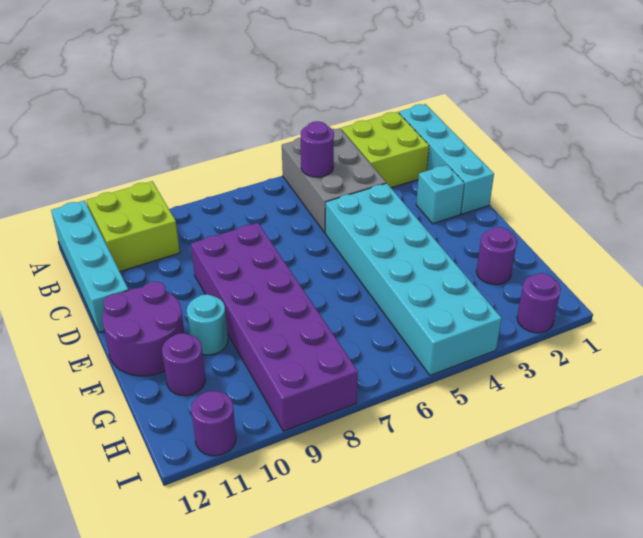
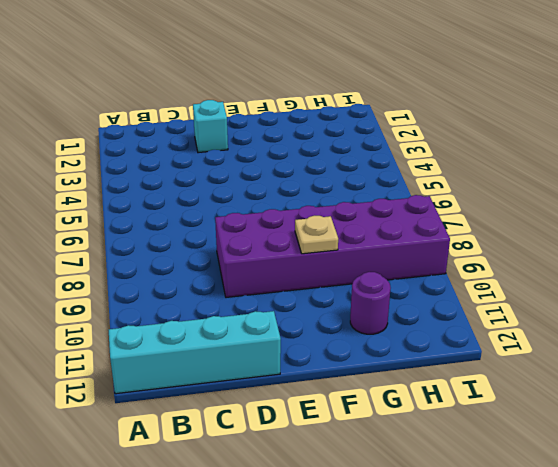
tan 1x1 plate [295,216,338,254] -> none
none -> cyan 1x4 brick [399,104,494,214]
none -> lime 2x2 brick [341,112,429,188]
none -> grey 2x3 brick [282,128,386,233]

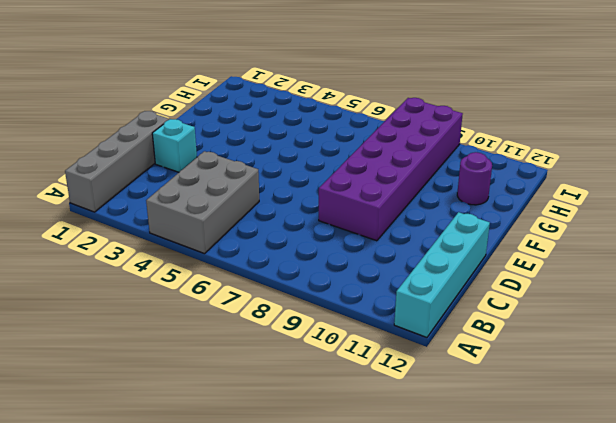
grey 1x4 brick [65,111,169,212] -> cyan 1x4 brick [399,104,494,214]
none -> lime 2x2 brick [341,112,429,188]
none -> lime 2x2 brick [86,181,180,271]
none -> cyan 2x6 brick [325,183,502,375]

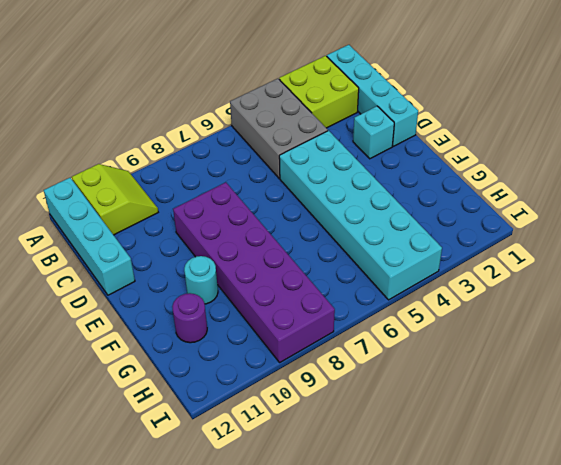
lime 2x2 slope [72,164,158,235] -> lime 2x2 brick [86,181,180,271]
none -> purple 2x2 round brick [102,282,184,376]
none -> purple 1x1 round brick [476,227,517,285]
none -> purple 1x1 round brick [517,273,561,333]

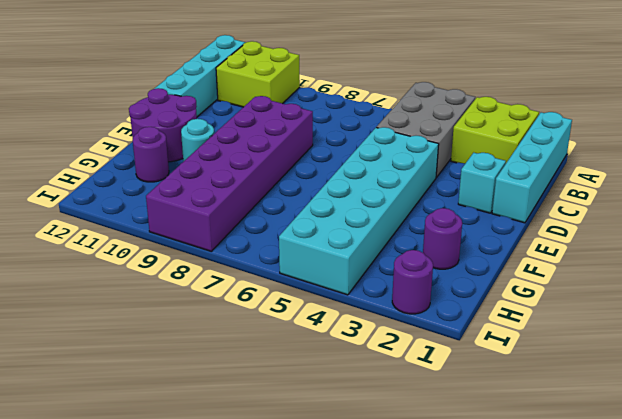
none -> purple 1x1 round brick [191,391,236,456]
none -> purple 1x1 round brick [301,121,334,177]

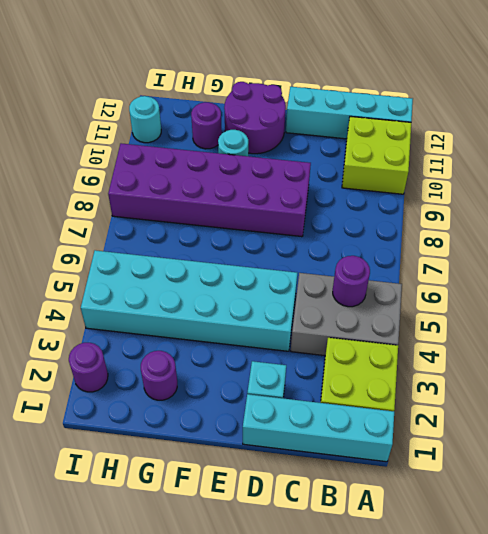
cyan 1x1 round brick [129,96,161,143] -> purple 1x1 round brick [191,391,236,456]

